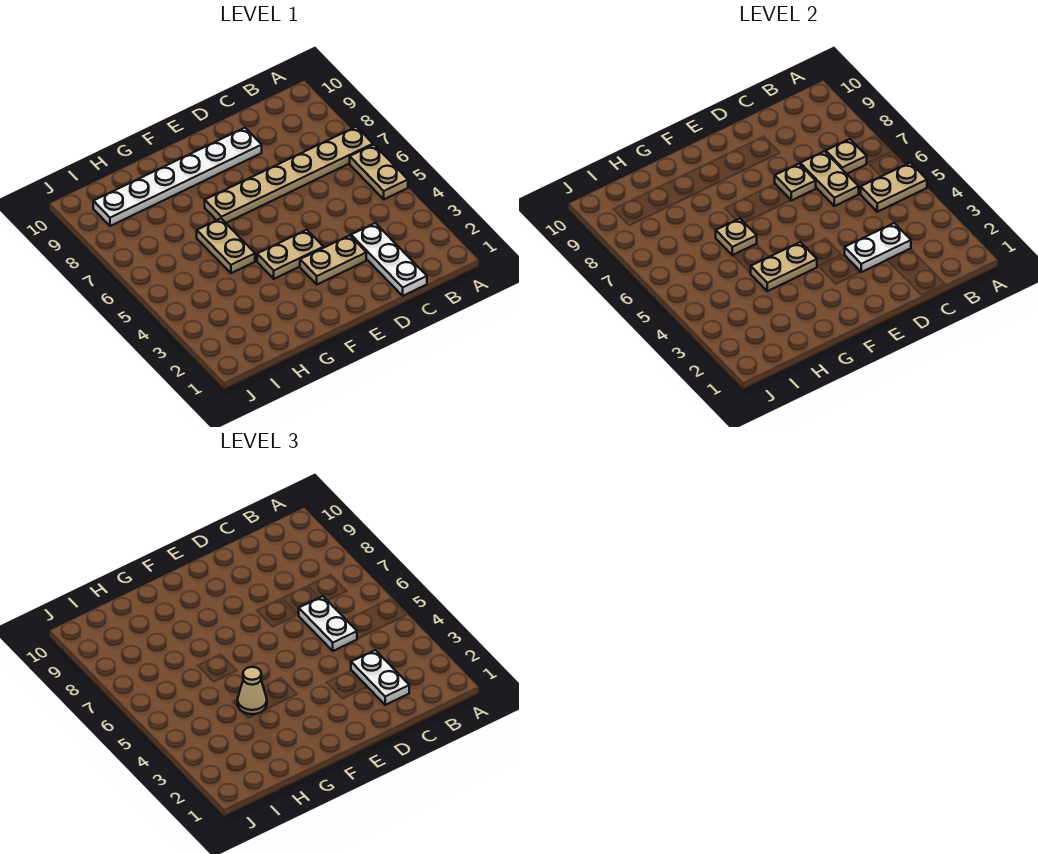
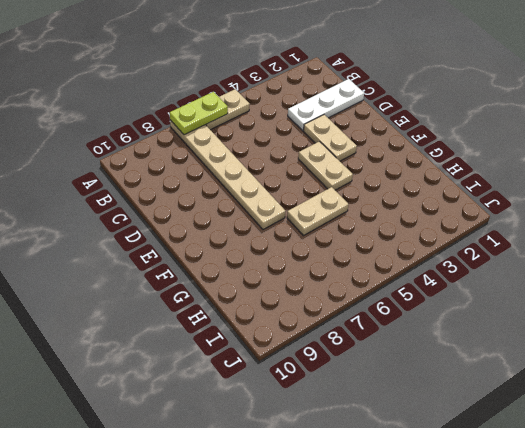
lime 1x2 plate [170,92,228,135] -> none
none -> white 1x6 plate [93,128,262,226]
none -> tan 1x2 plate [861,163,927,212]
none -> tan 1x1 plate [826,139,867,174]

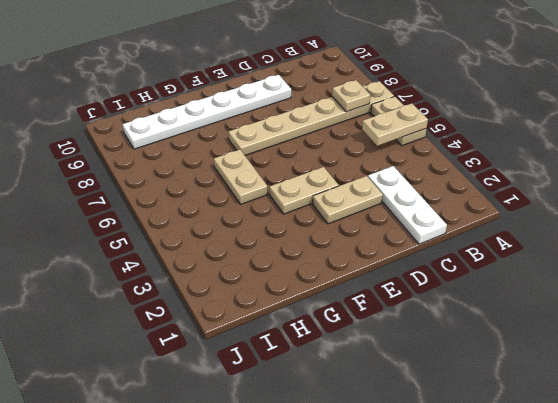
none -> white 1x2 plate [845,223,911,272]
none -> tan 1x2 plate [800,151,859,206]
none -> tan 1x1 plate [775,164,816,201]

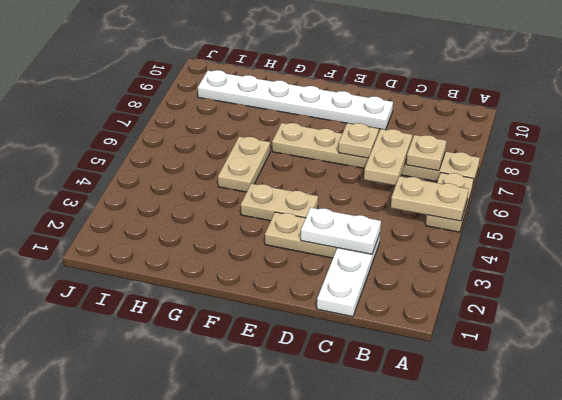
none -> tan 1x2 plate [751,242,817,291]
none -> tan 1x1 plate [716,219,757,255]
none -> white 1x2 plate [351,650,409,705]

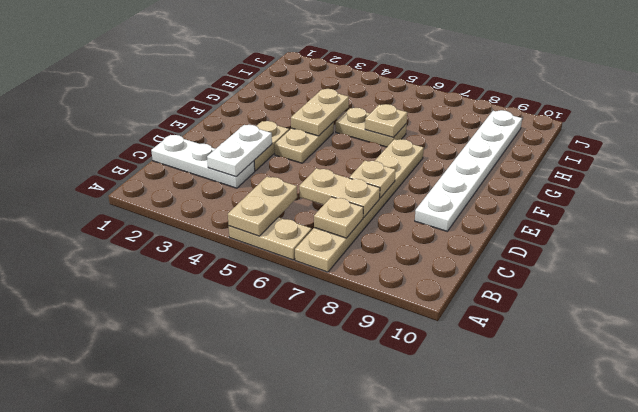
none -> white 1x2 plate [351,650,409,705]
none -> white 1x2 plate [299,596,357,651]
none -> tan 1x1 cone [237,667,267,714]

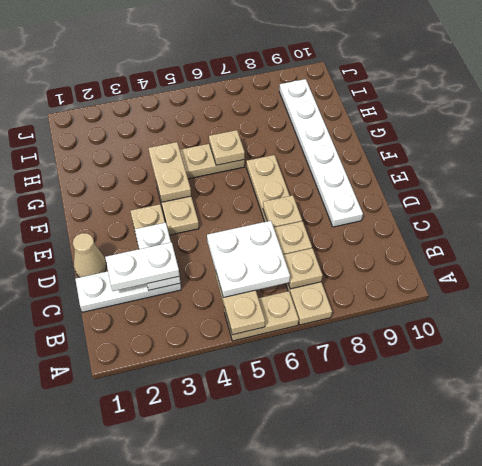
white 2x2 plate [207,221,290,298] -> white 1x2 plate [299,596,357,651]
tan 1x1 cone [73,233,106,277] -> tan 1x1 cone moved to [237,667,267,714]

